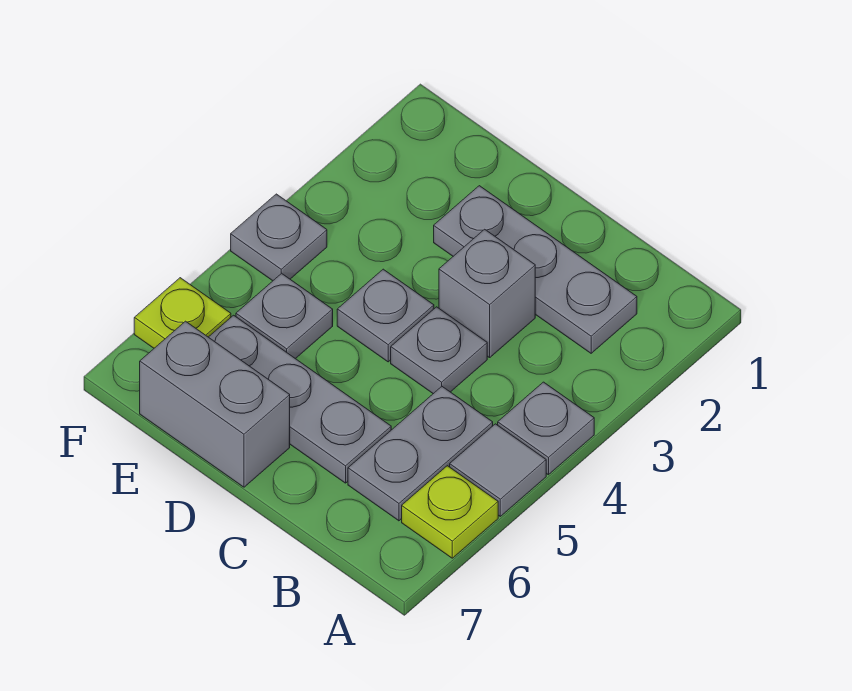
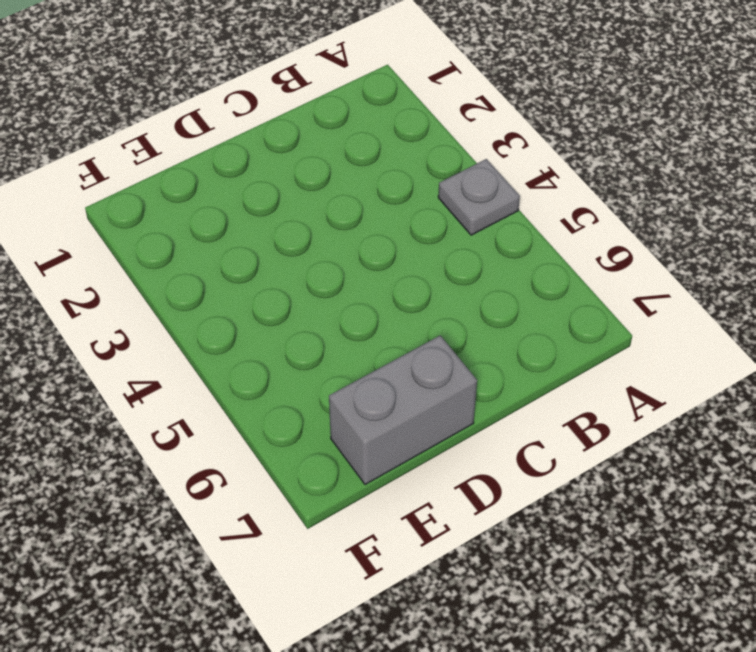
none -> grey 1x1 tile [450,424,546,516]
none -> lime 1x1 plate [402,466,498,558]
none -> grey 1x3 plate [434,186,637,353]

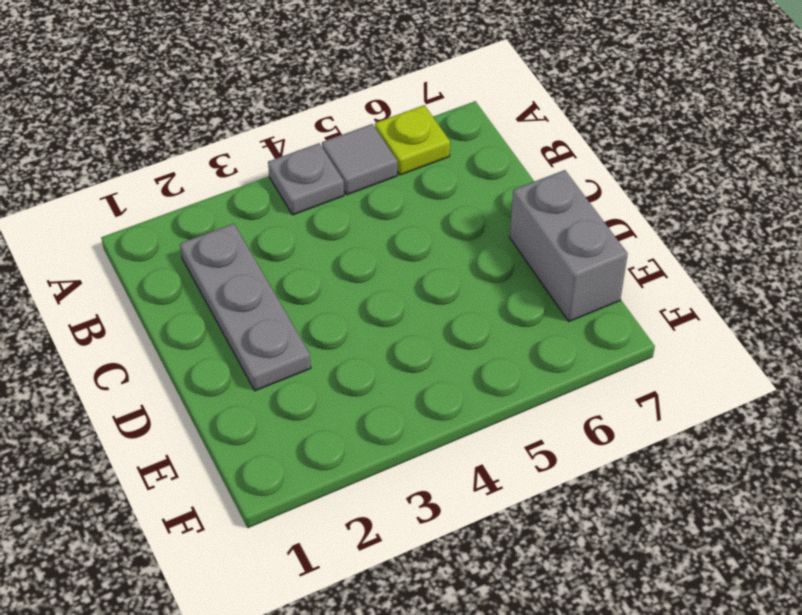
none -> grey 1x2 plate [348,387,493,521]
none -> grey 1x1 brick [439,229,535,358]
none -> grey 1x1 plate [391,307,487,394]

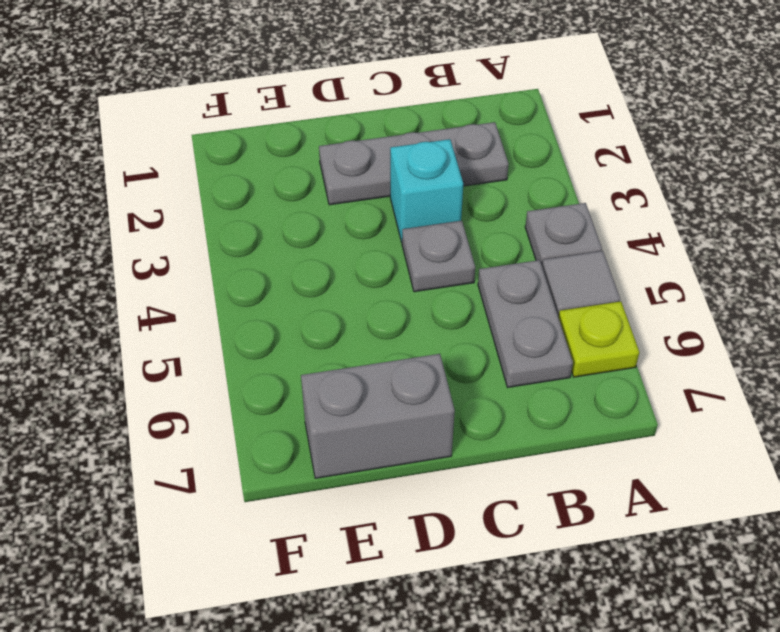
cyan 1x1 brick [390,139,463,242] -> grey 1x1 brick [439,229,535,358]
none -> grey 1x3 plate [209,315,391,483]
none -> grey 1x1 plate [337,269,434,362]
none -> grey 1x1 plate [236,273,333,359]

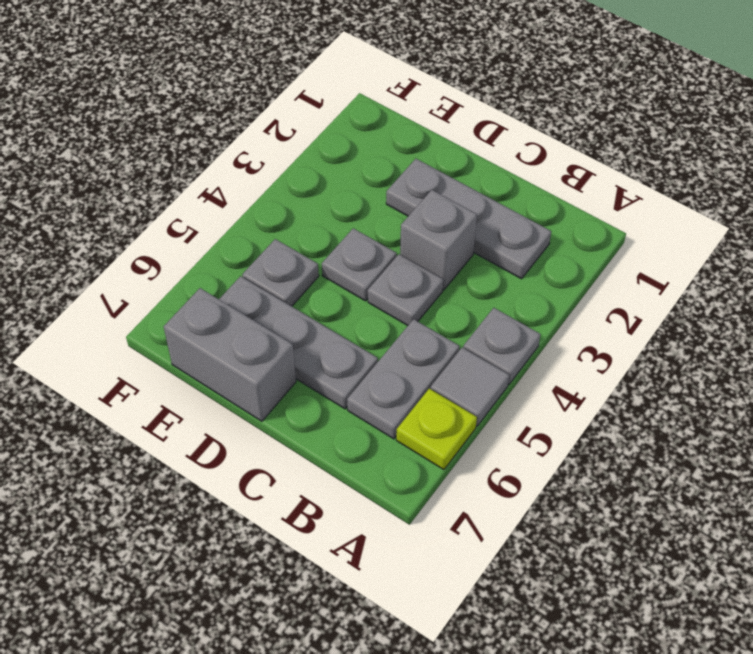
none -> grey 1x1 plate [231,194,327,281]
none -> lime 1x1 plate [134,278,231,348]

